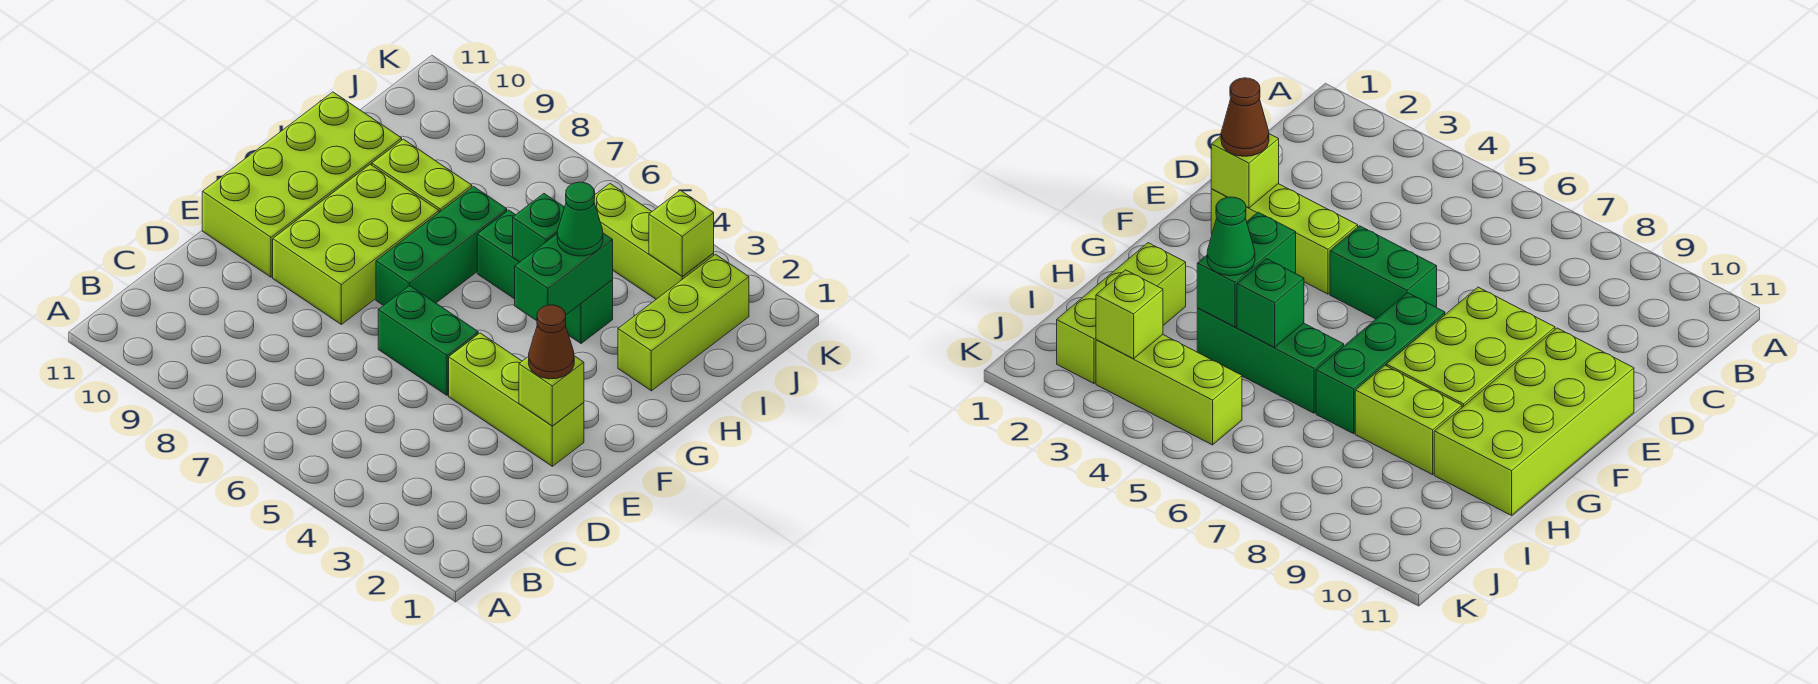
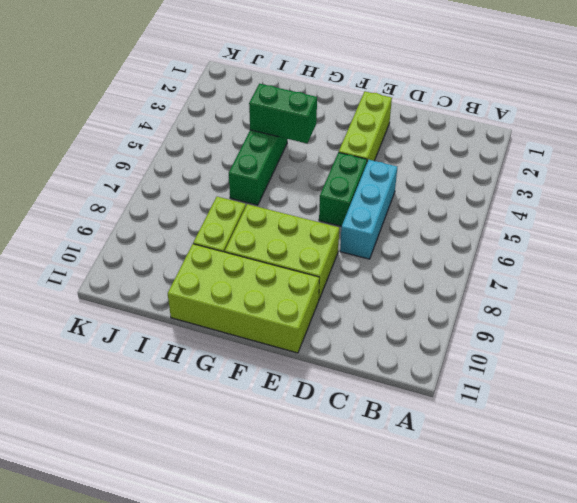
cyan 1x3 brick [340,160,397,259] -> none
none -> green 1x3 brick [376,187,507,306]
none -> lime 1x3 brick [618,254,749,391]
none -> lime 1x3 brick [594,184,714,299]

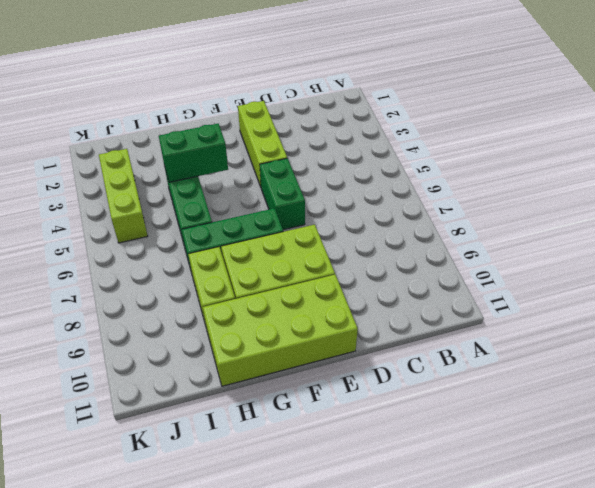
none -> lime 1x3 brick [618,254,749,391]
none -> lime 1x1 brick [519,356,584,426]
none -> green 1x1 brick [513,194,564,262]

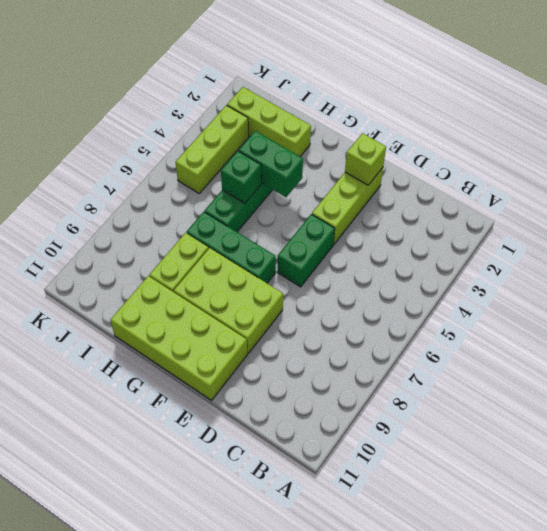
none -> lime 1x1 brick [649,190,714,277]
none -> brown 1x1 cone [529,305,574,379]
none -> green 1x1 cone [557,182,603,256]

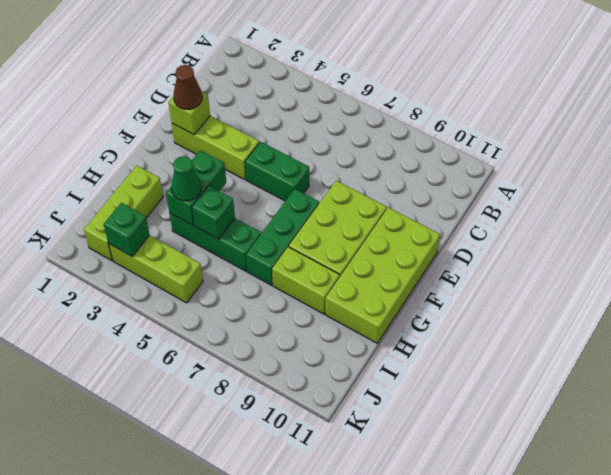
green 1x1 brick [104,203,149,257] -> lime 1x1 brick [649,190,714,277]

